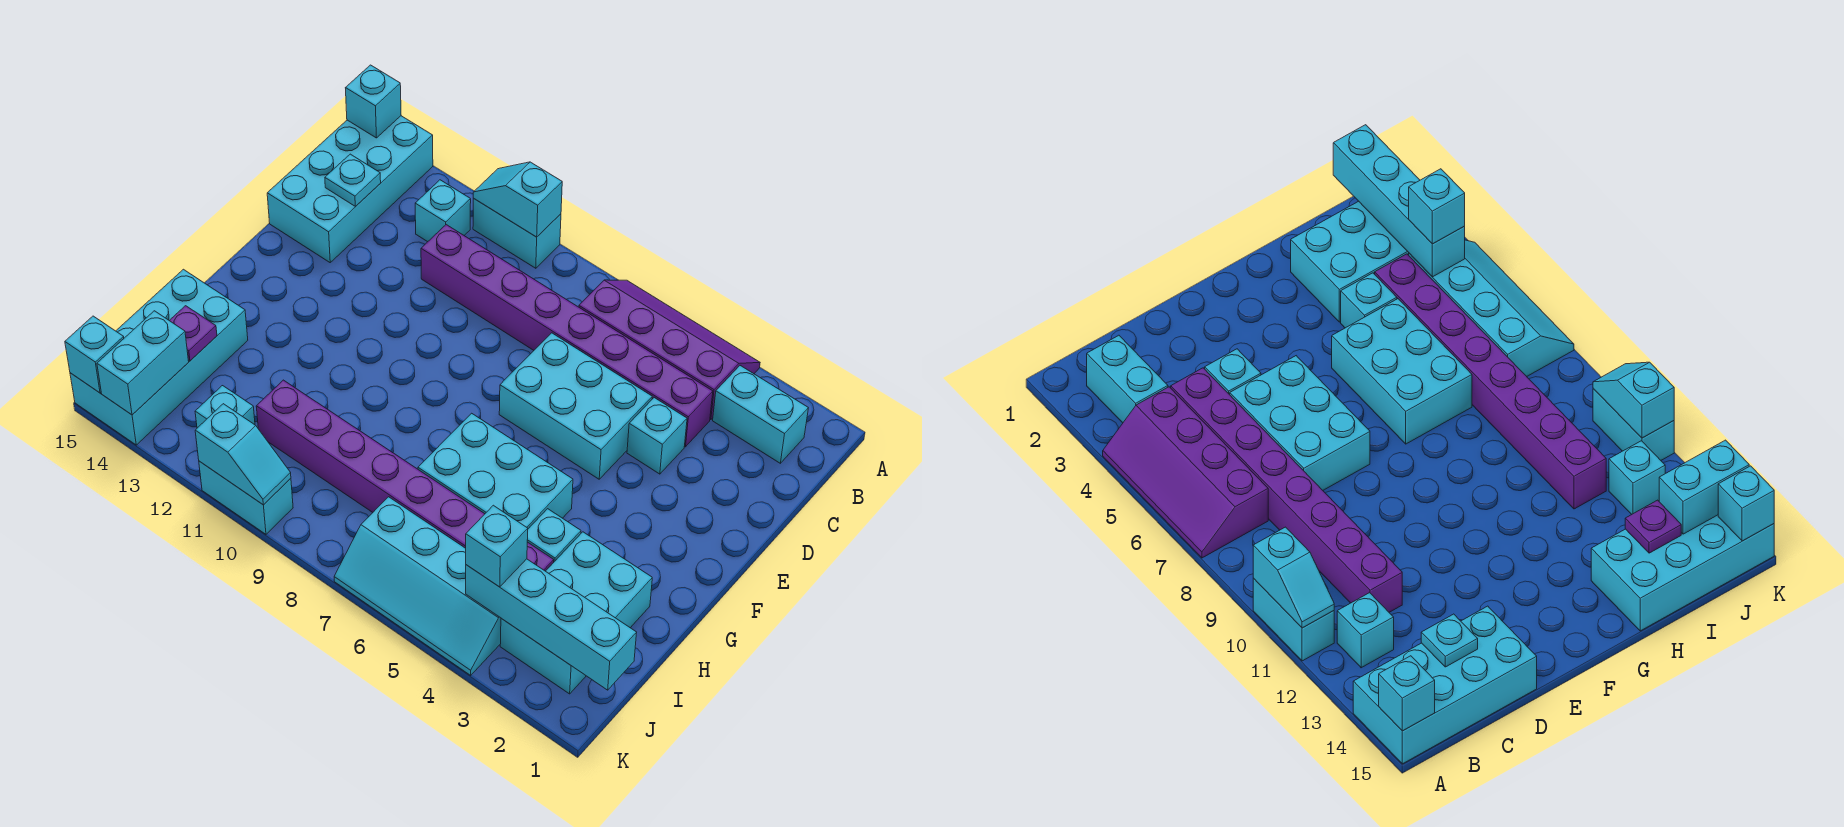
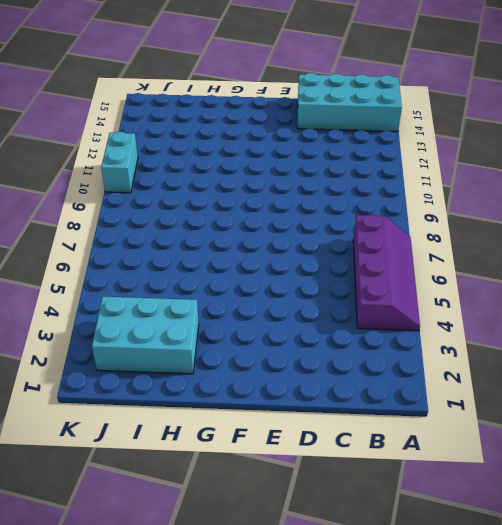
none -> cyan 1x2 brick [473,198,561,268]
none -> cyan 1x2 brick [713,366,808,463]
none -> cyan 1x1 brick [415,180,471,242]

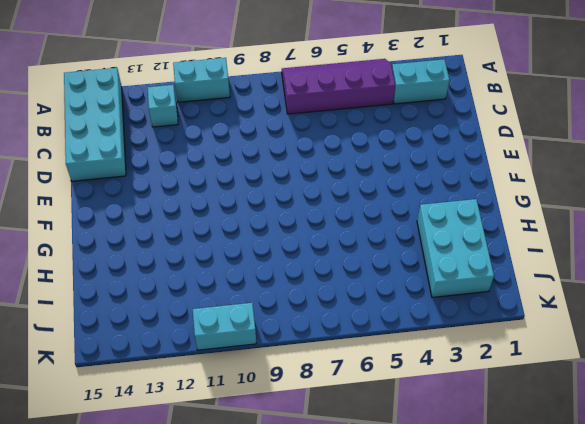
none -> purple 1x8 brick [421,225,713,447]
none -> cyan 1x1 brick [627,398,687,474]
none -> cyan 2x3 brick [499,333,652,479]

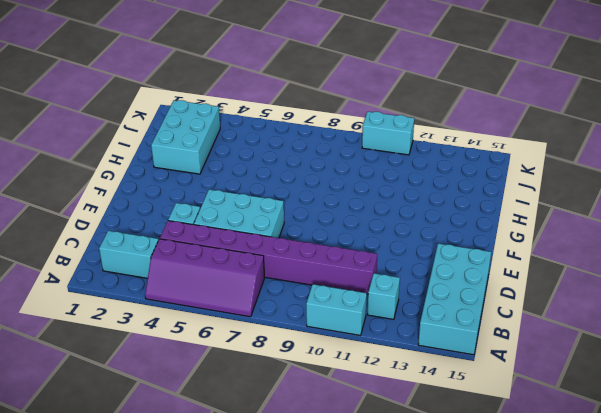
none -> cyan 2x3 brick [418,413,573,529]
none -> cyan 1x1 brick [527,509,581,562]
none -> cyan 2x4 brick [70,269,248,445]

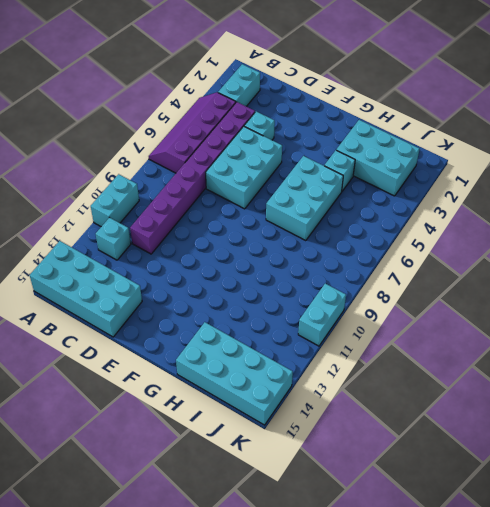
none -> purple 1x8 brick [256,380,554,571]
none -> cyan 2x4 slope [334,497,501,675]
none -> cyan 1x1 brick [195,386,255,428]

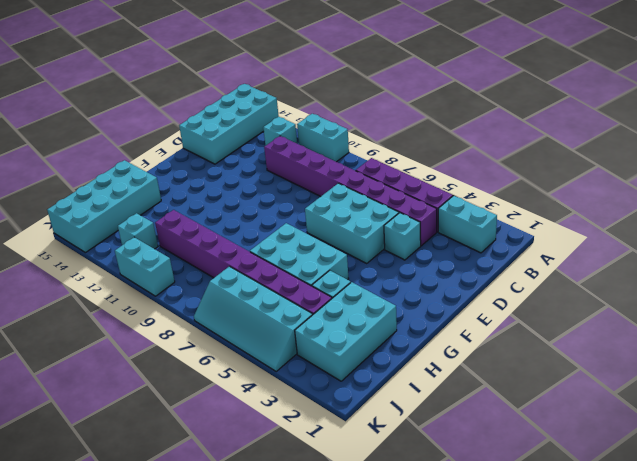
none -> cyan 1x2 slope [473,162,562,237]
none -> cyan 1x1 brick [346,65,401,138]
none -> cyan 1x1 plate [325,154,381,206]

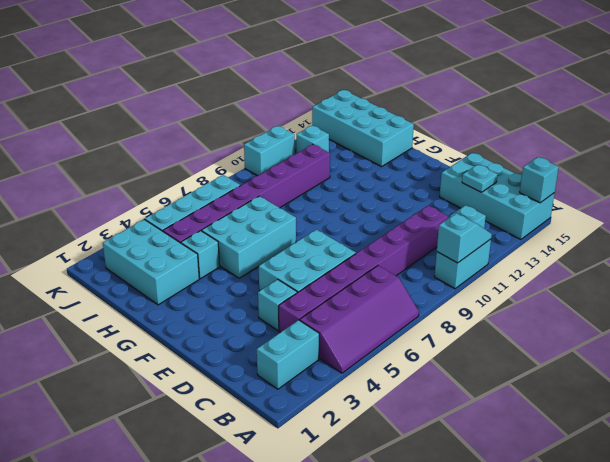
none -> purple 1x1 plate [169,306,217,361]
none -> cyan 1x4 brick [466,559,637,690]
none -> cyan 1x2 brick [97,311,189,415]

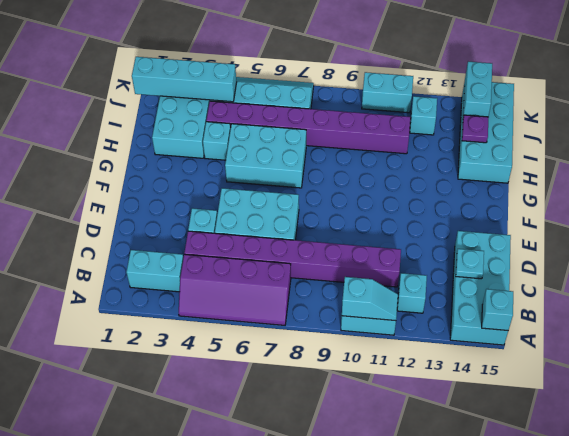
none -> cyan 1x2 slope [195,404,291,505]
none -> cyan 1x1 brick [65,316,124,393]
none -> cyan 1x1 brick [466,505,528,587]

